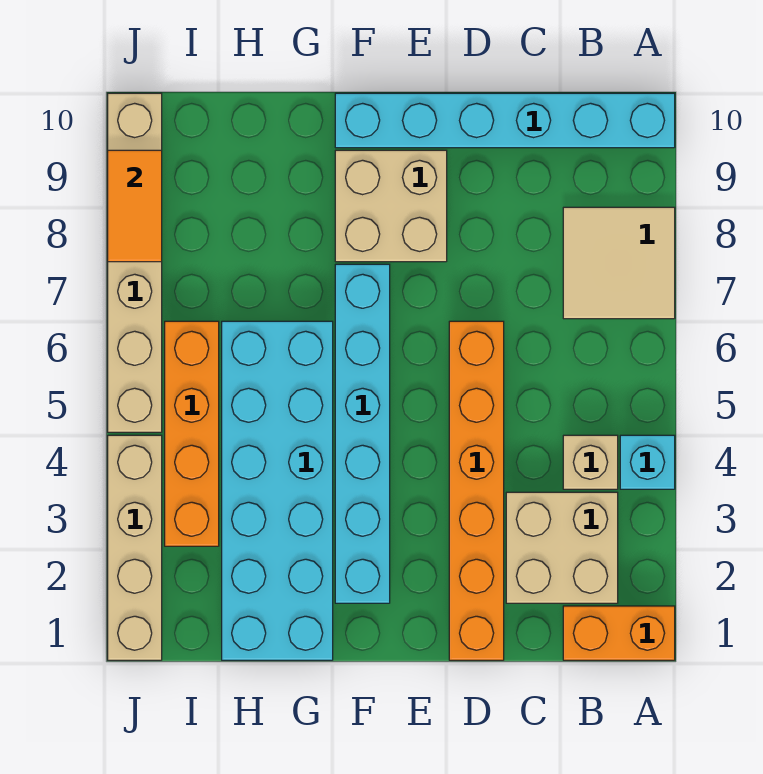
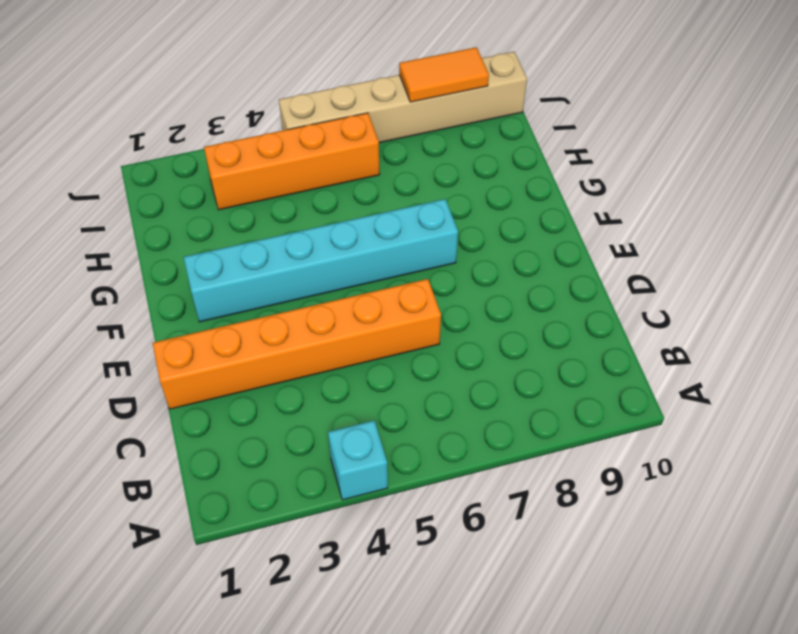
none -> orange 1x2 brick [563,606,675,660]
none -> tan 2x2 tile [563,207,675,319]
none -> cyan 1x6 brick [335,93,675,148]

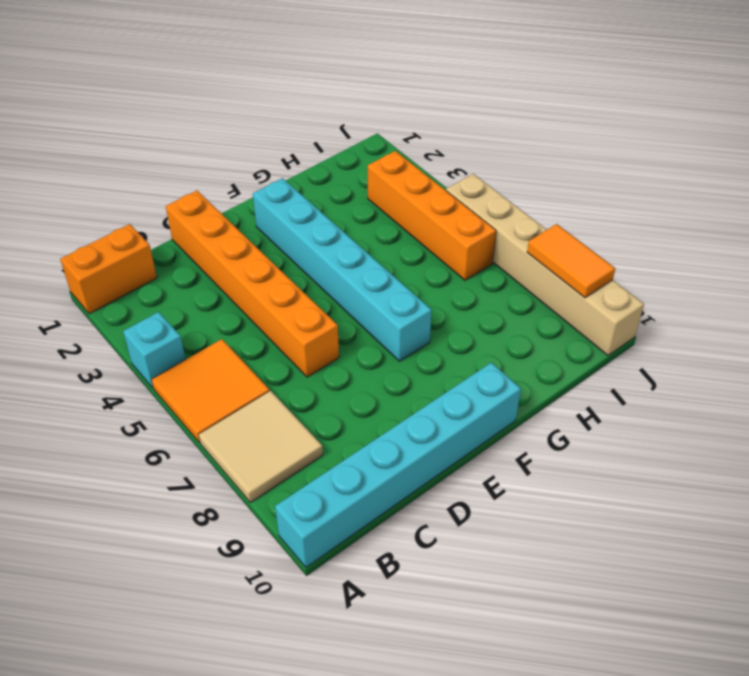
orange 2x2 tile [151,339,270,443] -> none
none -> tan 2x2 brick [506,492,618,603]
none -> tan 1x1 brick [563,435,618,489]
none -> tan 2x2 brick [335,150,447,262]

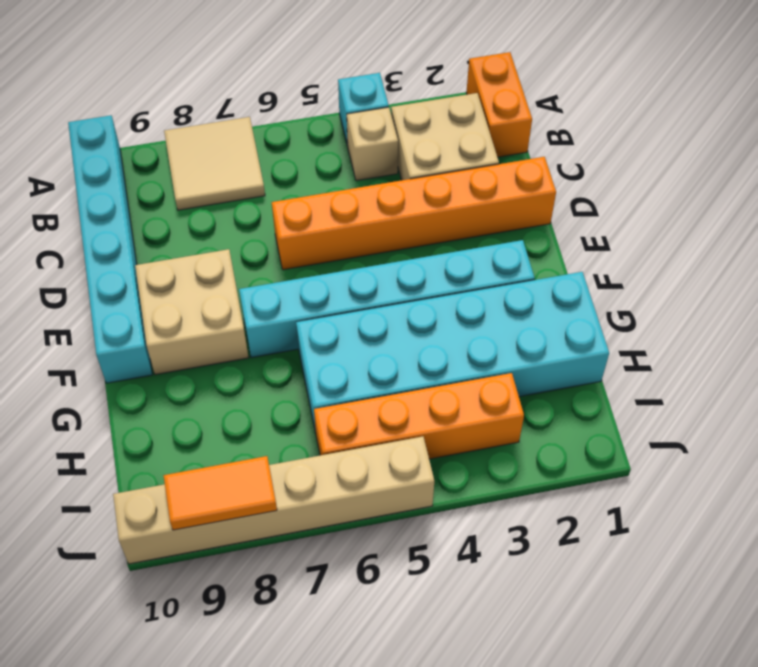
none -> tan 1x4 brick [108,435,162,660]

